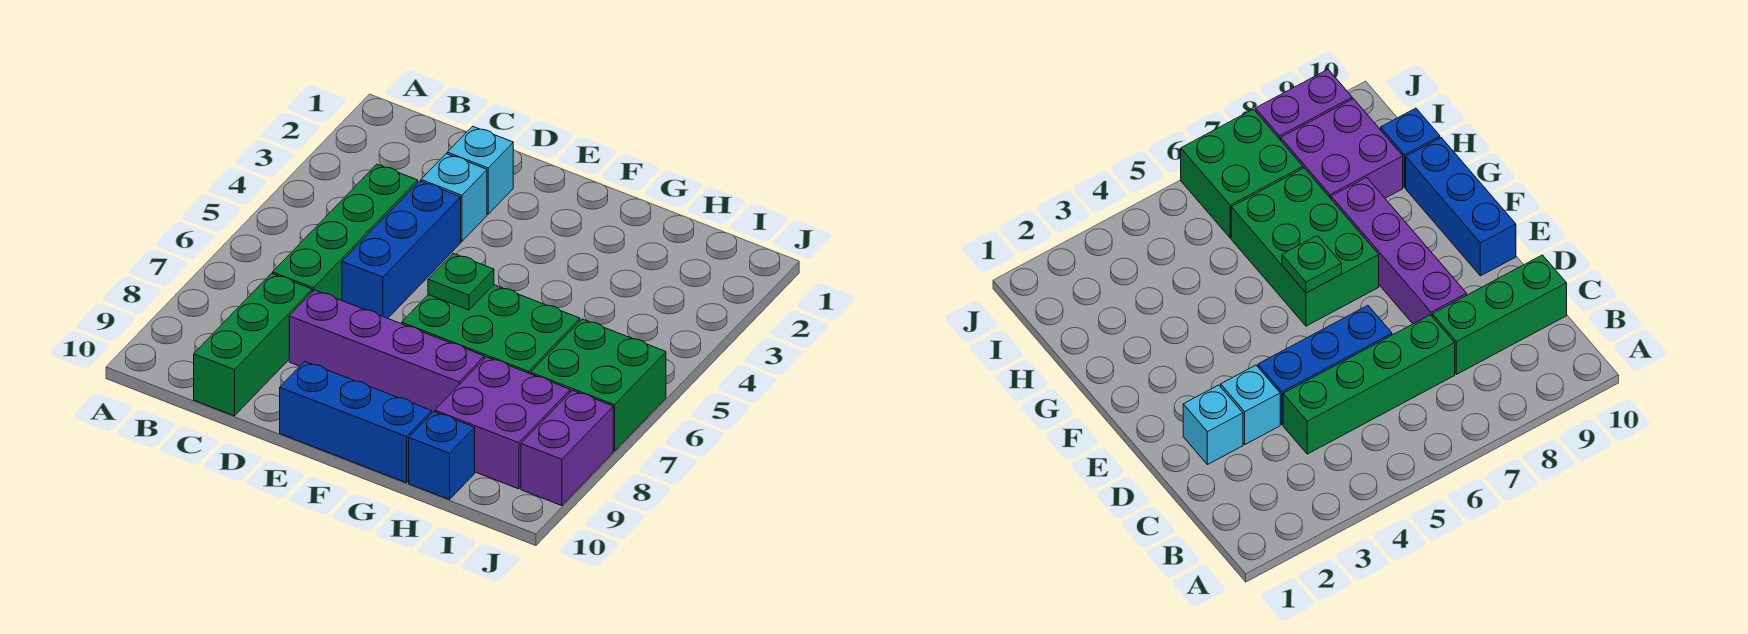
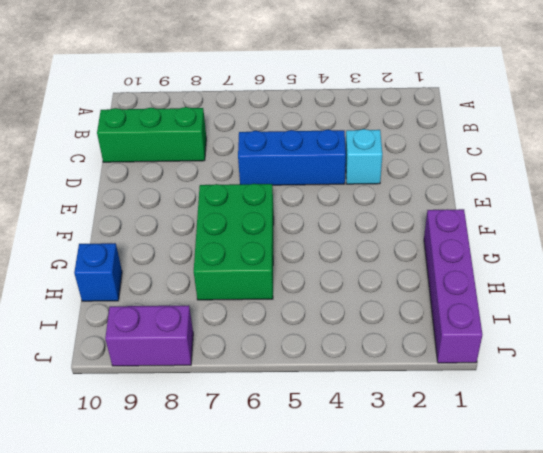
purple 1x4 brick [424,209,483,363] -> purple 1x4 brick moved to [289,290,484,413]
none -> green 1x4 brick [273,164,418,301]
none -> cyan 1x1 brick [447,126,513,214]
none -> blue 1x3 brick [280,361,432,483]

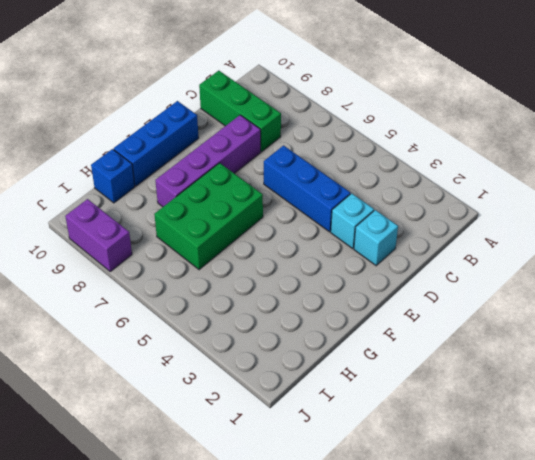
none -> green 1x4 brick [273,164,418,301]
none -> purple 2x2 brick [435,357,570,489]
none -> green 2x2 brick [531,319,666,451]

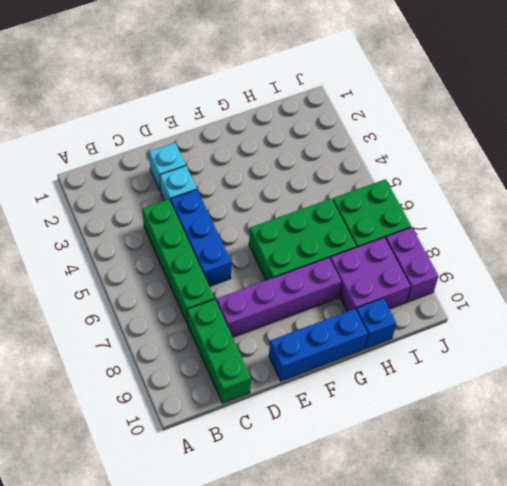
none -> green 1x1 plate [428,253,494,310]

